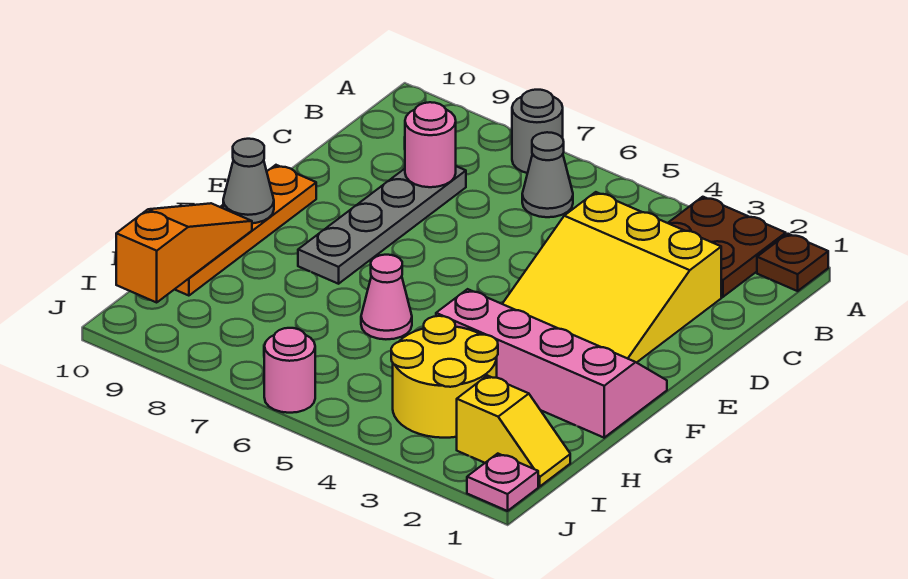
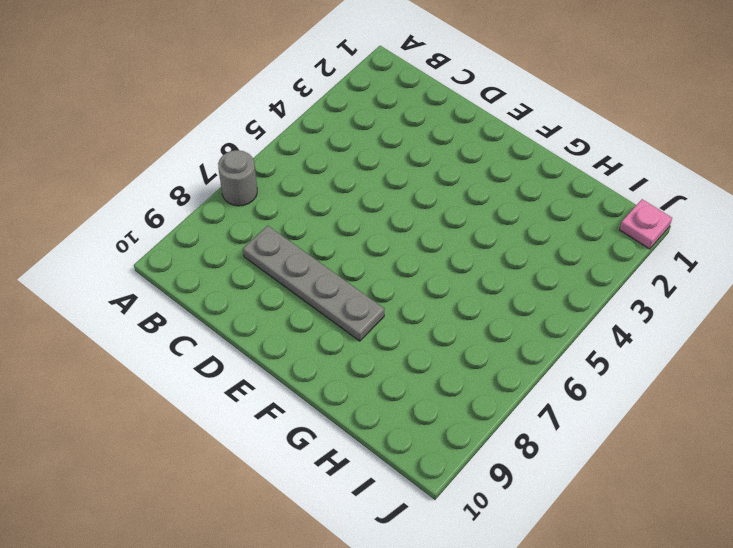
none -> brown 1x1 plate [757,234,828,291]
none -> brown 2x2 plate [668,197,786,297]
none -> grey 1x1 cone [522,132,573,217]

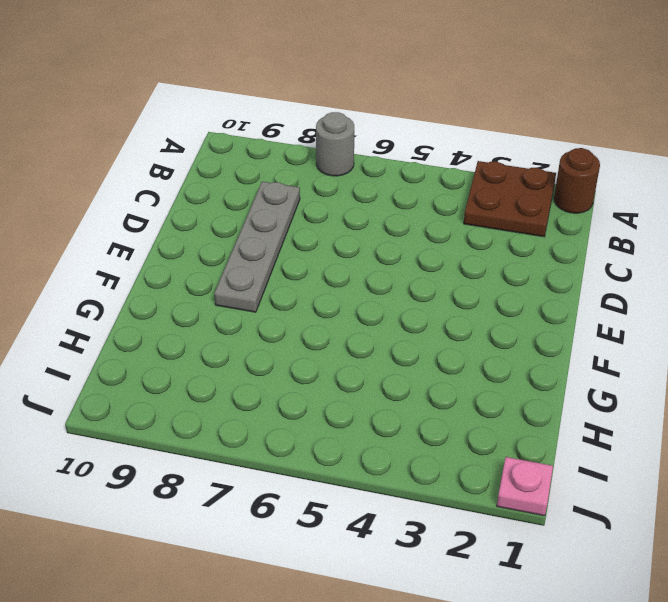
brown 1x1 round brick [554,148,600,213] -> brown 1x1 plate [757,234,828,291]
none -> grey 1x1 cone [522,132,573,217]
none -> yellow 3x3 slope [503,192,721,363]
none -> orange 1x4 plate [175,165,316,296]

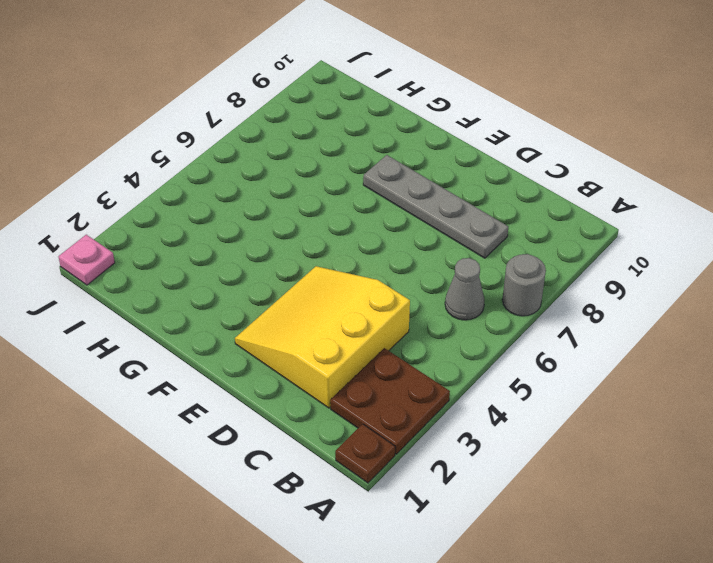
none -> orange 1x4 plate [175,165,316,296]
none -> pink 2x4 slope [436,289,667,438]
none -> pink 1x1 cone [361,255,412,339]

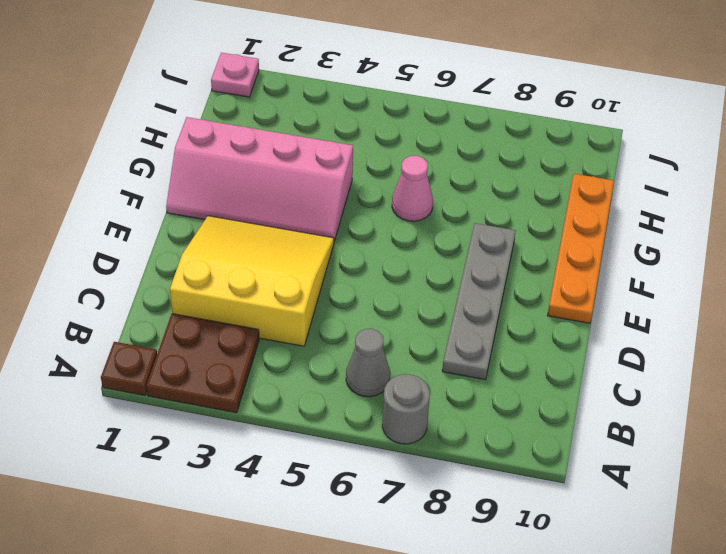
none -> yellow 2x2 round brick [391,316,498,438]
none -> yellow 1x2 slope [457,376,570,486]
none -> pink 1x1 round brick [264,328,315,413]

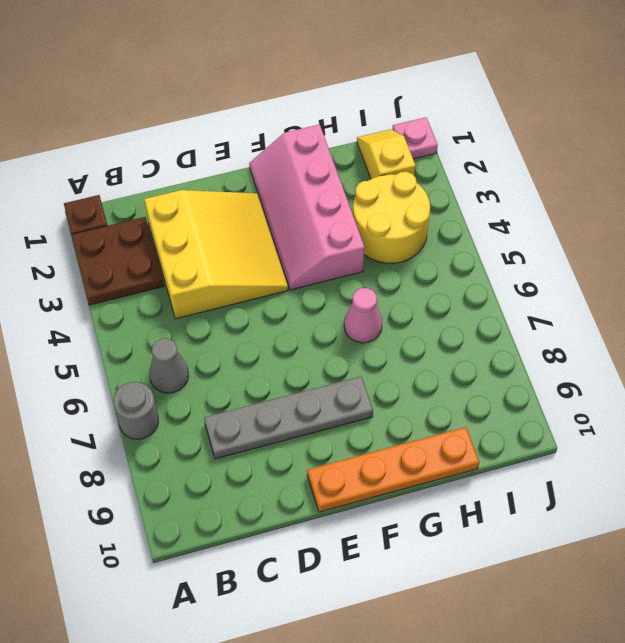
none -> pink 1x1 round brick [264,328,315,413]
none -> pink 1x1 round brick [405,102,456,187]
none -> grey 1x1 cone [223,139,274,223]

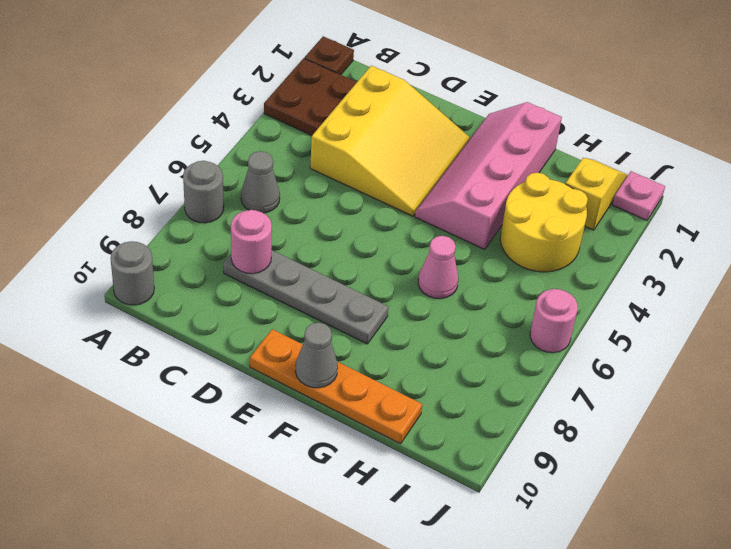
grey 1x1 round brick [110,241,154,305] -> none
none -> orange 1x3 slope [116,203,252,302]

